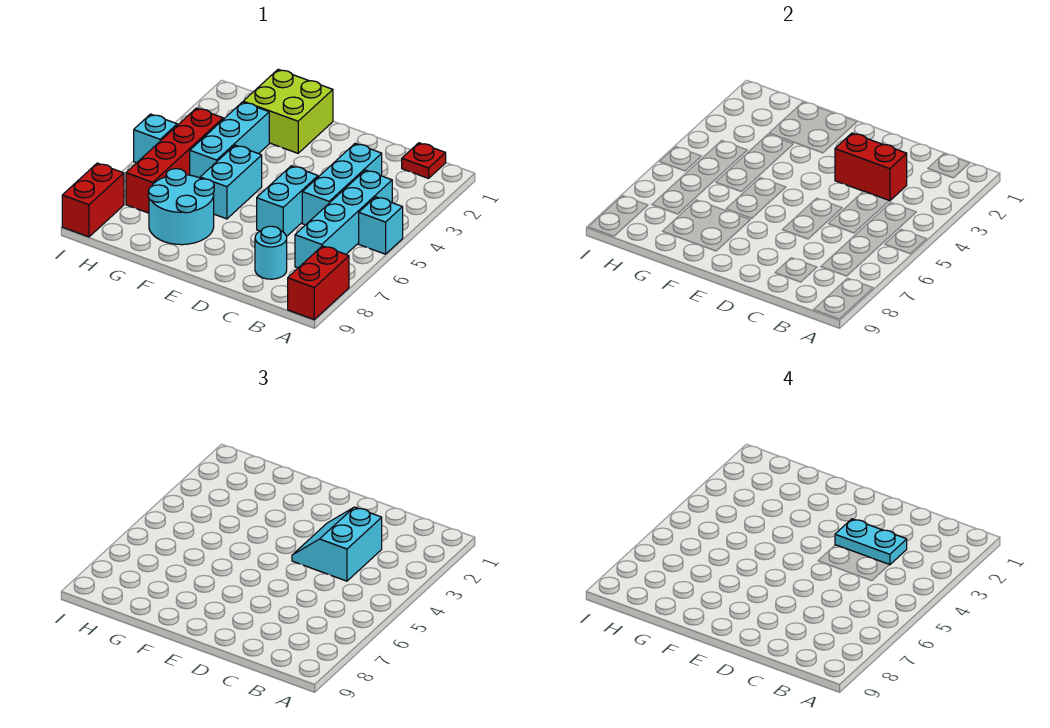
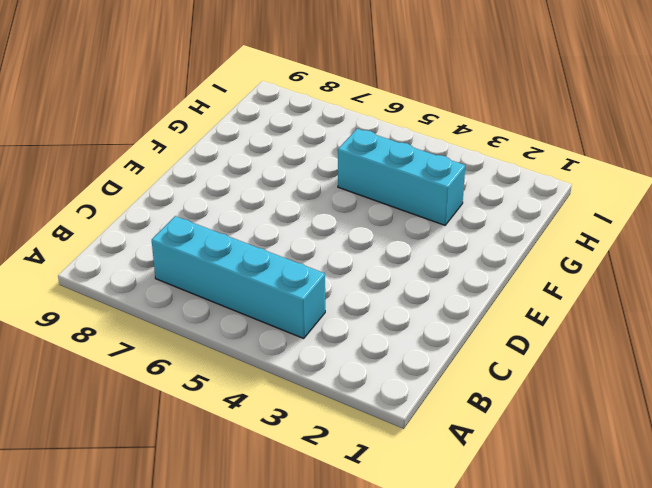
none -> cyan 1x1 brick [359,197,403,254]
none -> red 1x2 brick [288,246,349,319]
none -> red 1x1 plate [402,143,446,178]

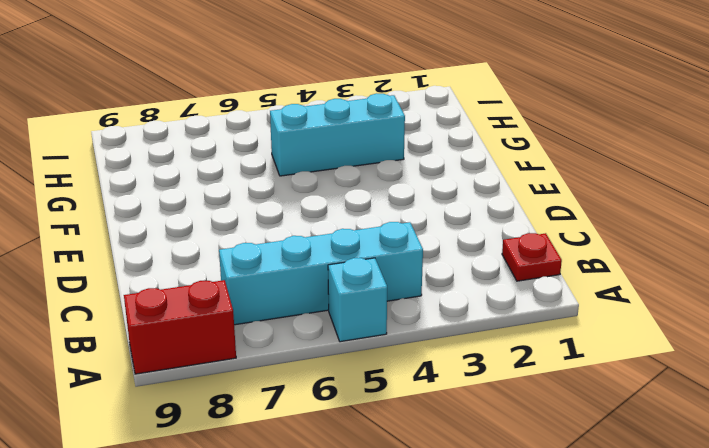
none -> cyan 1x3 brick [302,144,382,225]
none -> cyan 1x1 round brick [255,226,287,279]
none -> cyan 1x2 brick [257,166,318,236]

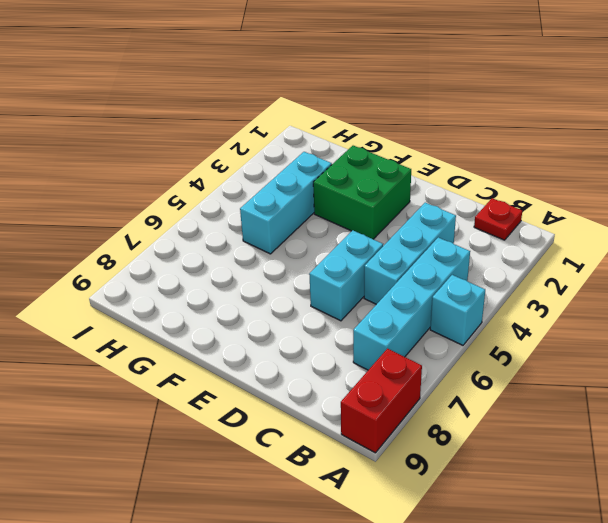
green 2x2 brick [313,146,411,239] -> lime 2x2 brick [243,69,333,153]
none -> cyan 1x1 round brick [255,226,287,279]
none -> cyan 1x2 brick [200,145,262,219]
none -> cyan 2x2 round brick [148,169,214,245]

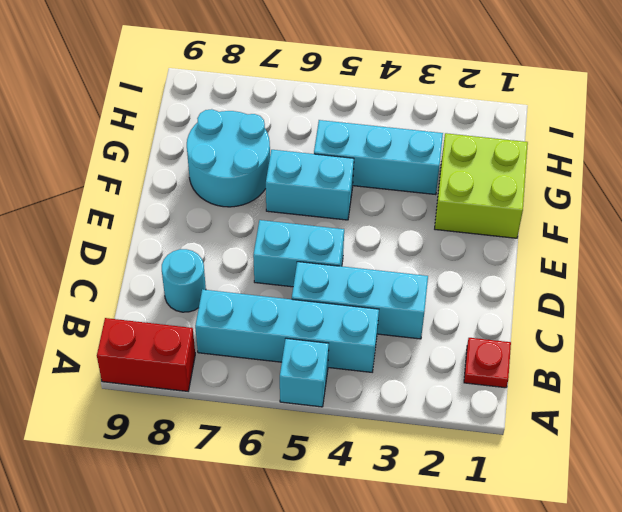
none -> red 1x4 brick [126,108,223,213]
none -> cyan 1x1 brick [134,114,177,163]
none -> red 1x2 brick [62,163,124,237]

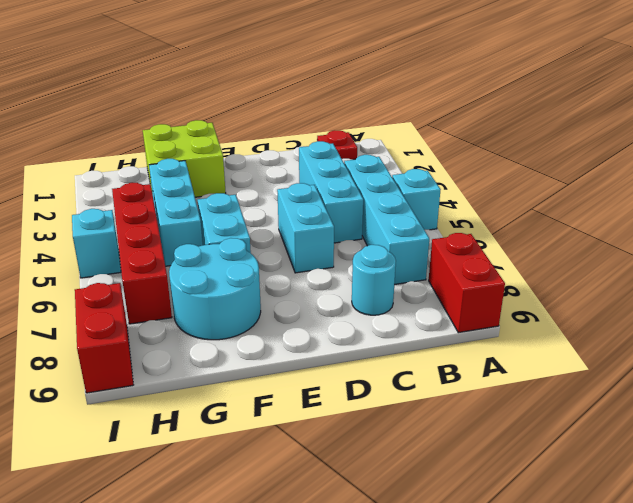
none -> red 1x2 brick [835,133,907,201]
none -> cyan 2x2 slope [292,507,382,581]
none -> cyan 1x2 plate [835,519,907,565]

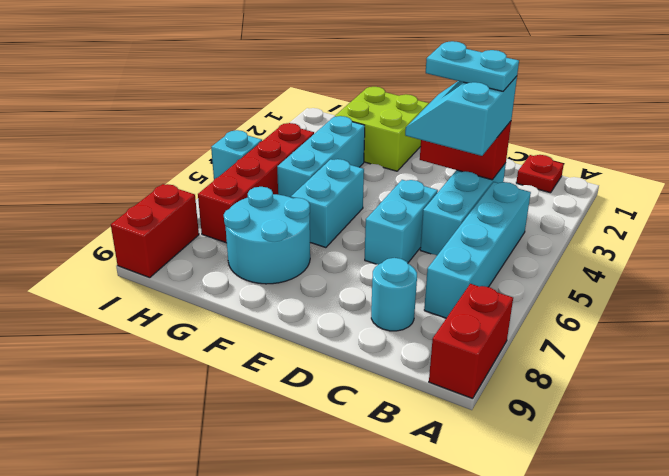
none -> cyan 1x1 brick [359,197,403,254]

